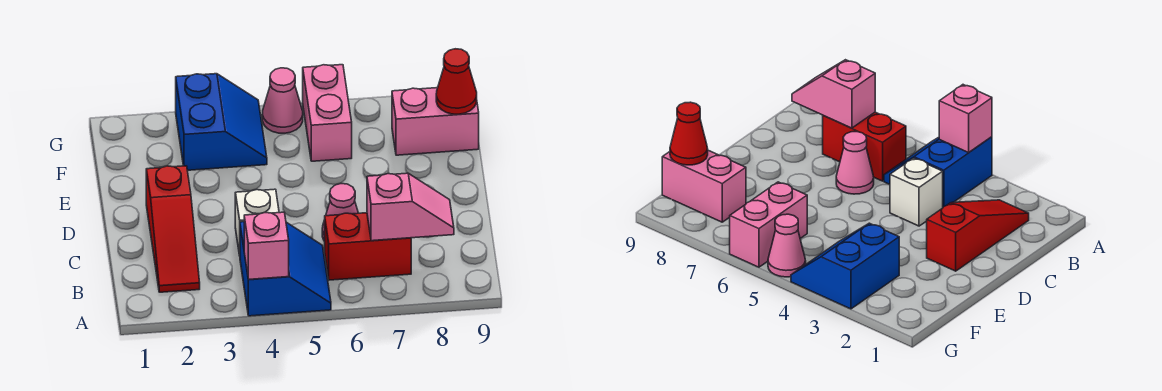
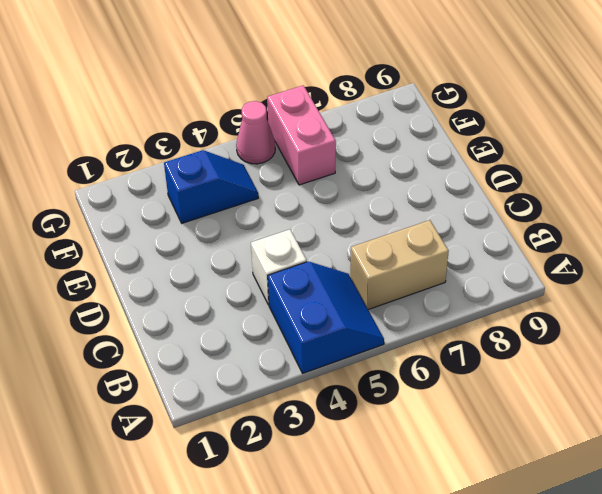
tan 1x2 brick [350,220,449,310] -> red 1x2 brick [325,213,411,280]
blue 1x2 slope [164,150,258,223] -> blue 2x2 slope [176,74,267,170]
none -> red 1x3 slope [146,166,200,292]
none -> pink 1x1 cone [322,184,358,241]
none -> pink 1x2 brick [392,88,479,155]

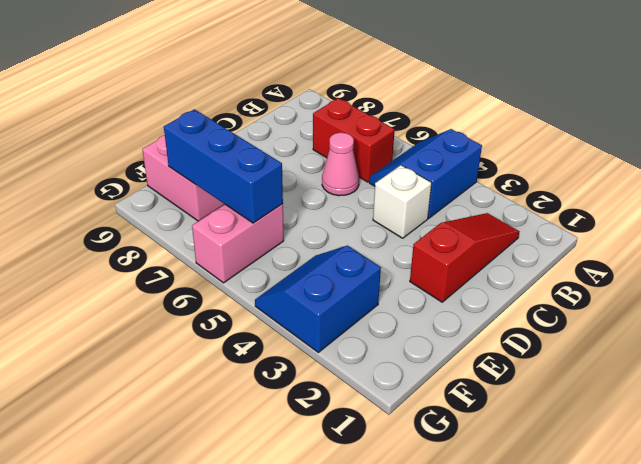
blue 1x3 brick [164,109,283,223] -> none
none -> pink 1x1 cone [262,68,303,133]
none -> pink 1x1 brick [244,212,289,280]
none -> pink 1x2 slope [367,173,454,241]

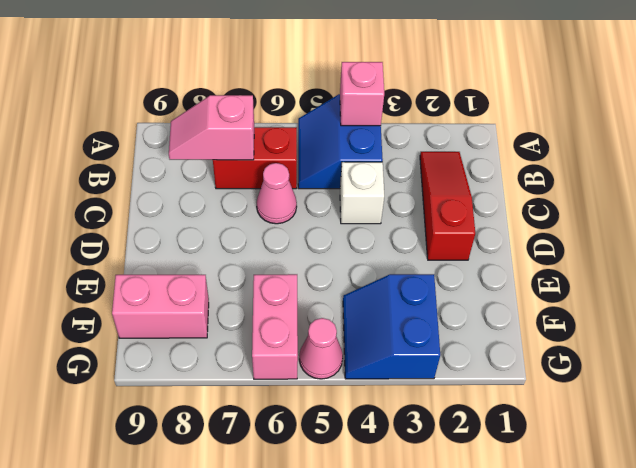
none -> red 1x1 cone [436,49,477,114]

